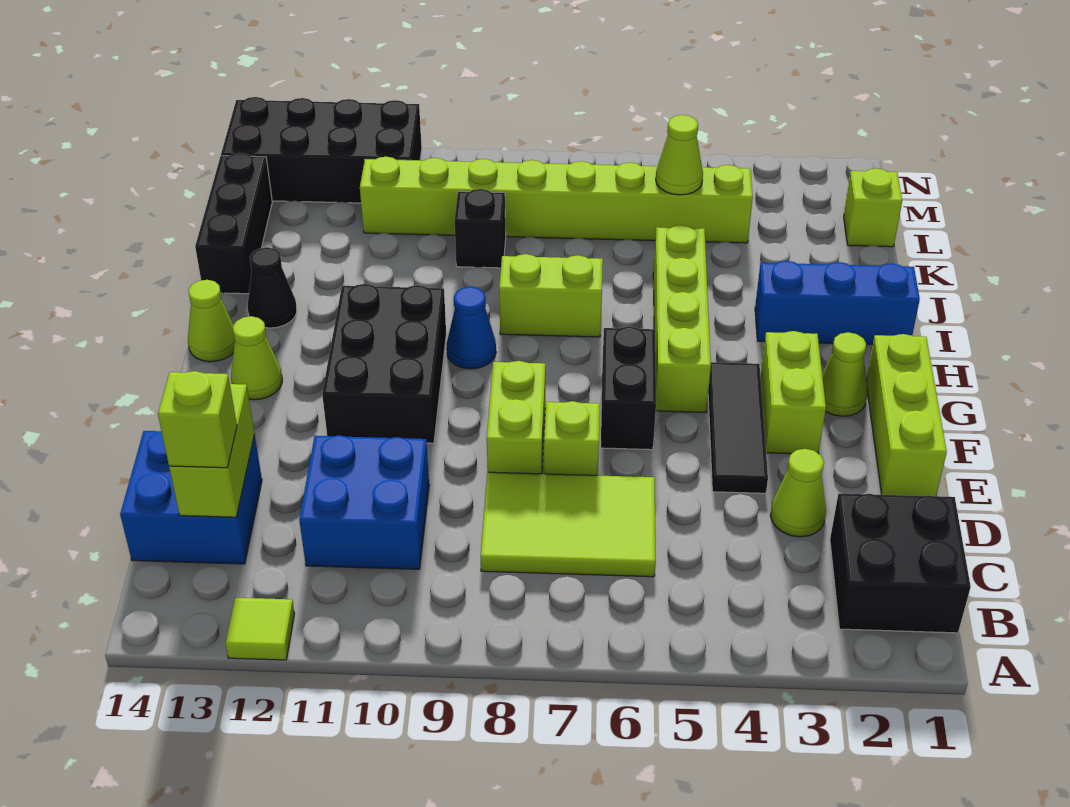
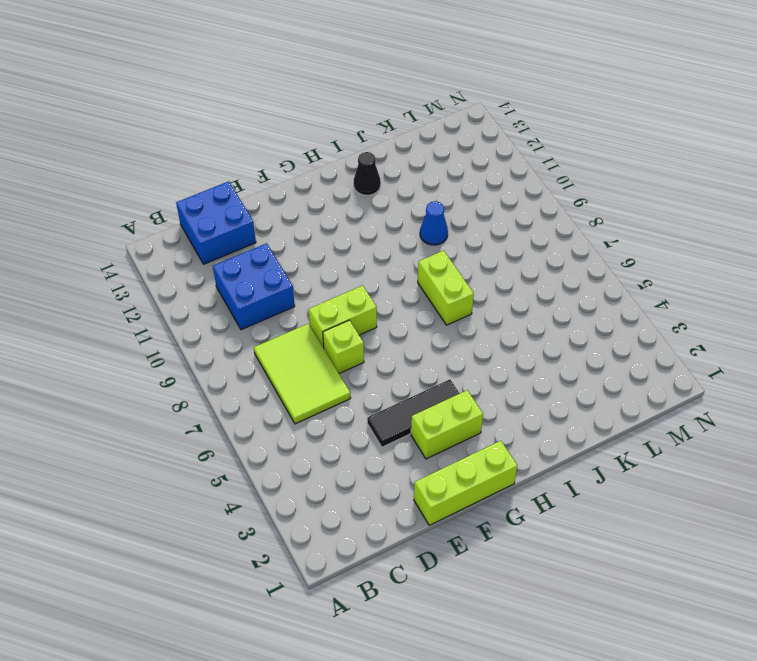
blue 1x1 cone [420,201,448,245] -> blue 1x1 cone moved to [447,287,496,369]
none -> lime 1x1 tile [225,598,294,660]
none -> black 2x2 brick [830,494,971,633]
none -> lime 1x1 cone [770,449,826,537]

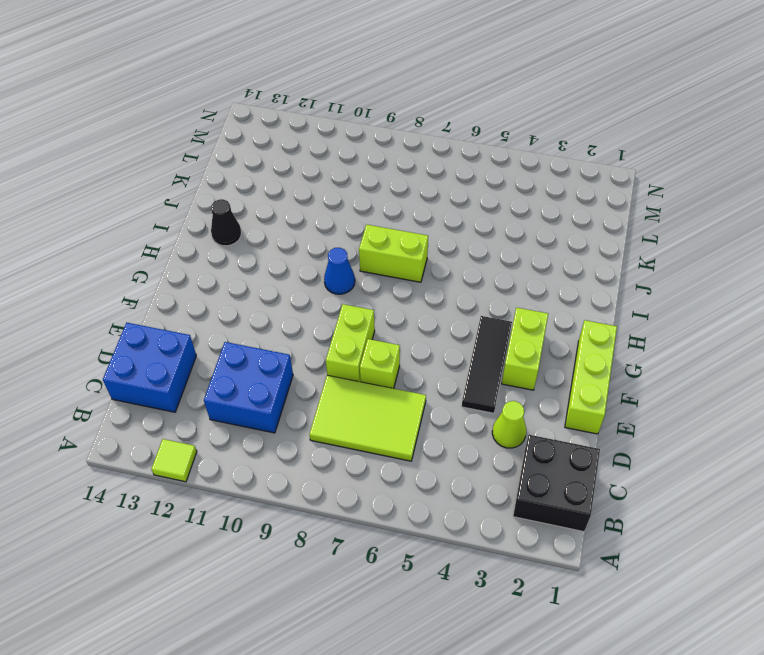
none -> black 1x2 brick [601,327,656,450]
none -> black 2x3 brick [322,284,446,443]
none -> lime 1x1 cone [822,332,867,416]

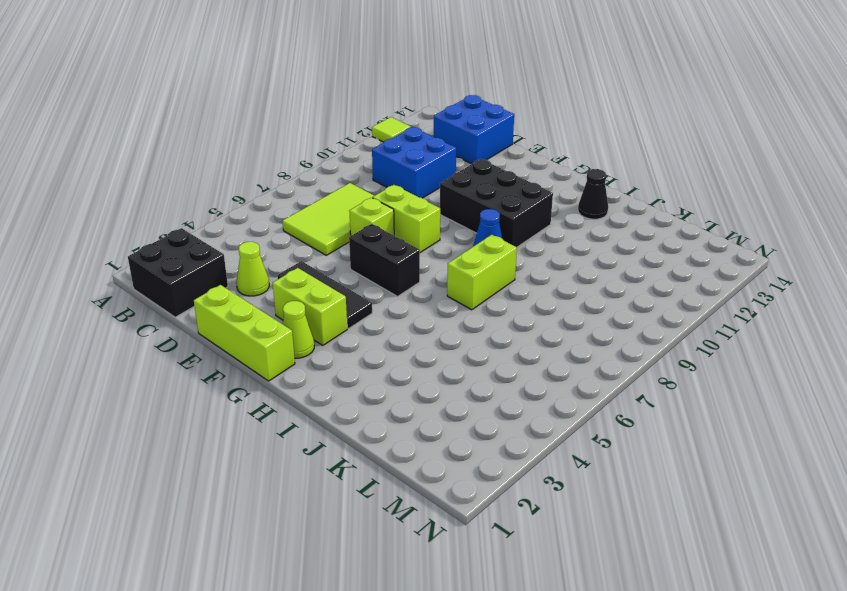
none -> lime 1x4 brick [653,225,711,412]
none -> lime 1x1 cone [231,316,282,400]
none -> lime 1x1 cone [188,280,235,362]

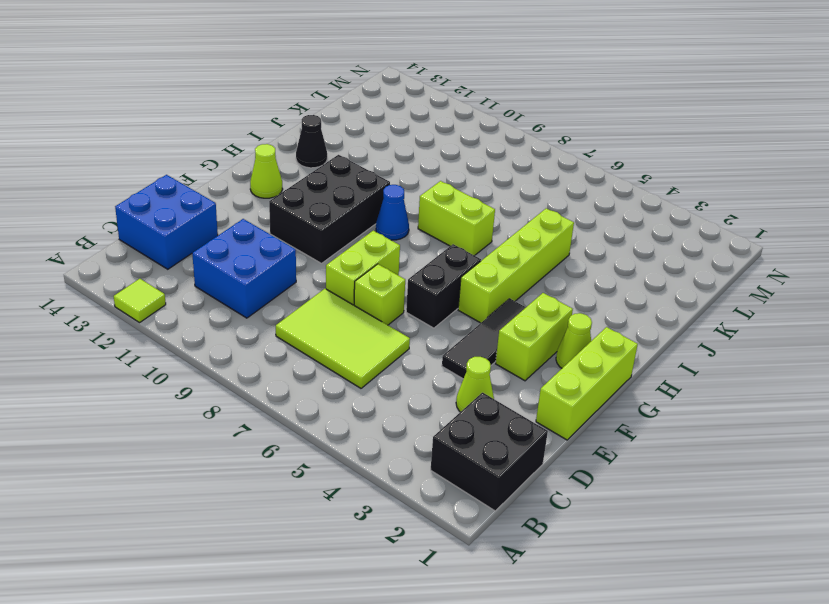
none -> lime 1x1 cone [188,280,235,362]
none -> blue 1x3 brick [755,261,920,344]
none -> black 1x3 brick [195,153,272,294]

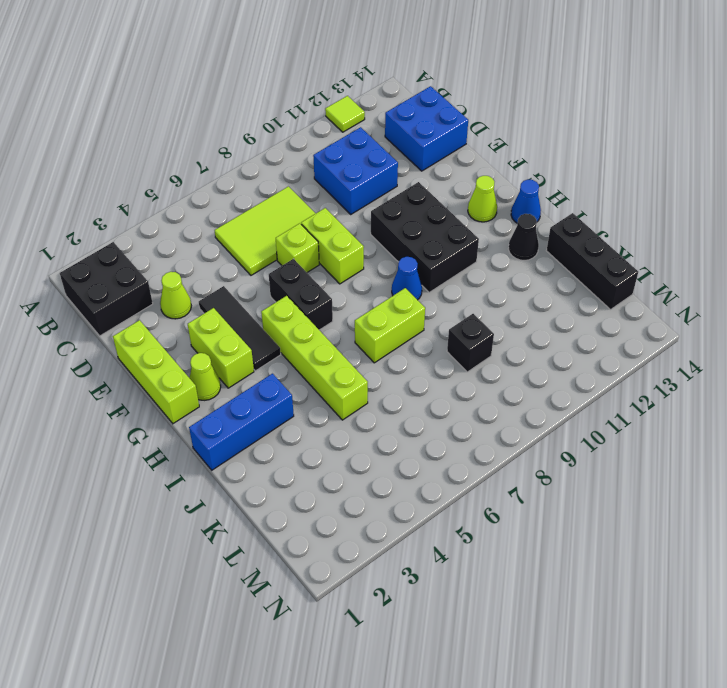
blue 1x1 cone [511,180,541,224] -> lime 1x1 cone [188,280,235,362]
none -> lime 1x1 brick [844,168,902,247]
none -> lime 1x8 brick [360,157,753,243]
none -> black 2x4 brick [221,97,422,203]

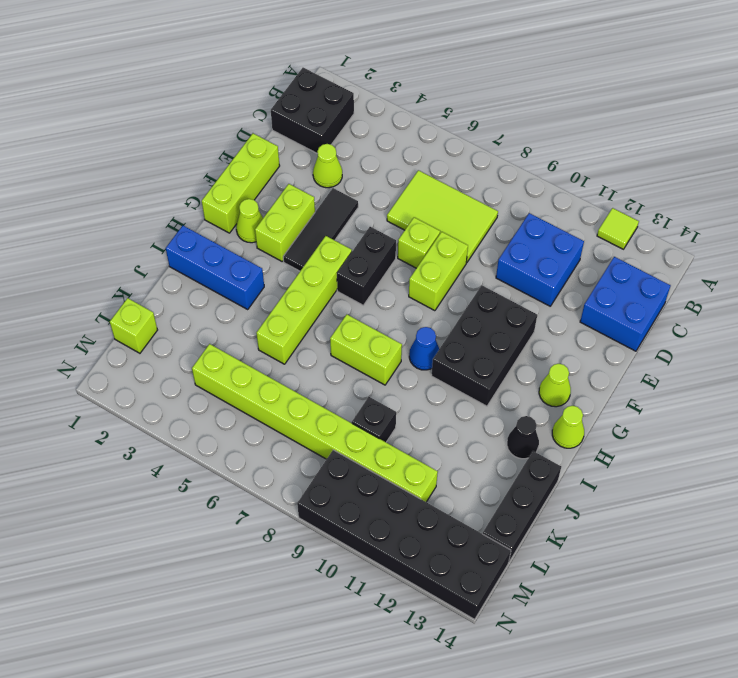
black 2x6 brick [297,450,511,619] -> black 2x4 brick [221,97,422,203]
none -> lime 1x2 brick [169,384,255,517]
none -> lime 1x1 cone [656,115,703,195]
none -> lime 1x1 brick [158,371,237,468]

